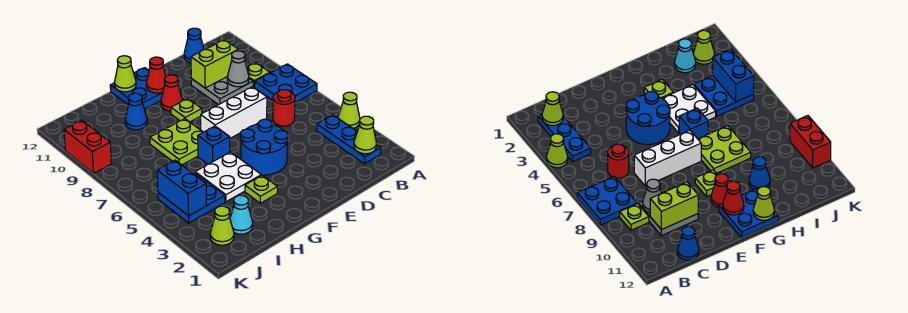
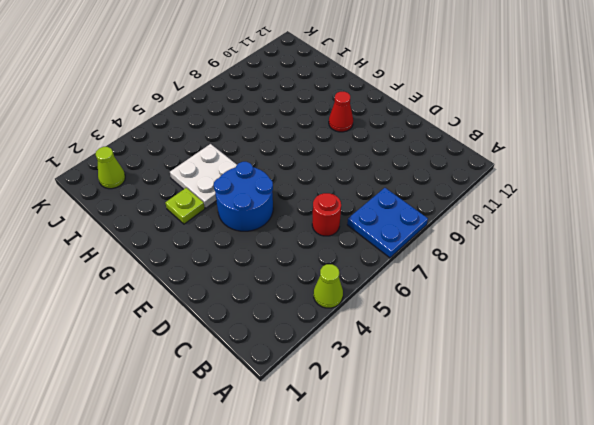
none -> blue 1x3 plate [316,115,381,164]
none -> lime 1x1 plate [247,63,270,87]
none -> grey 2x2 plate [191,76,253,105]

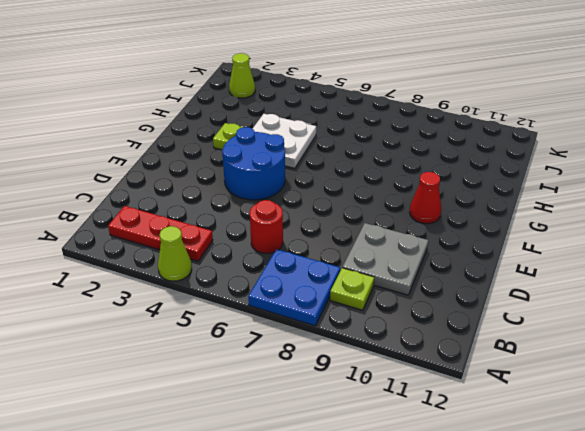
red 1x3 plate [108,206,213,261] -> blue 1x3 plate [316,115,381,164]
none -> blue 1x1 cone [184,28,204,63]
none -> white 1x3 brick [201,87,267,138]
none -> lime 1x1 plate [171,99,202,122]

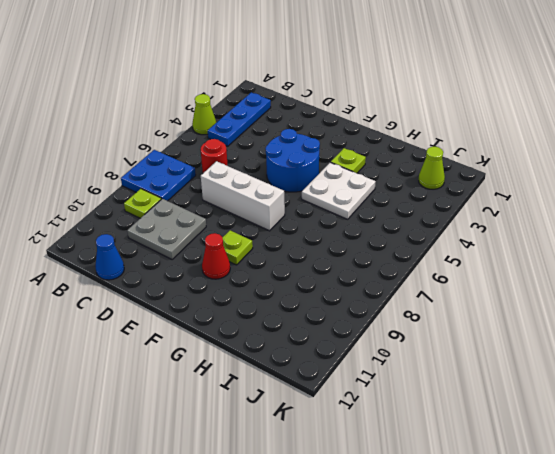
none -> blue 2x2 plate [110,68,163,109]
none -> blue 1x1 brick [198,126,230,164]
none -> lime 2x2 plate [150,119,203,165]

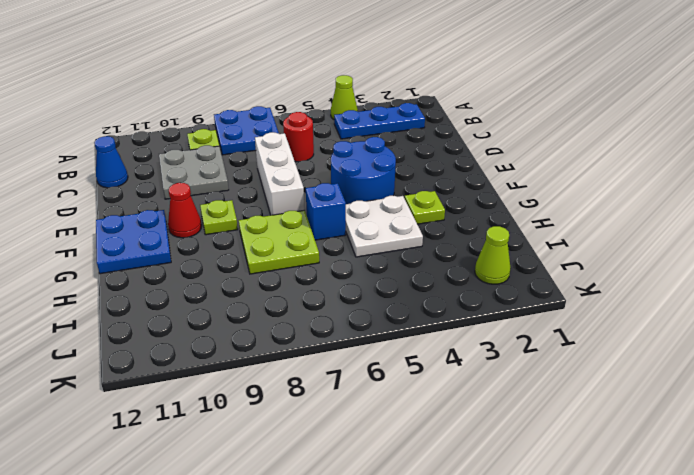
none -> blue 1x1 cone [125,93,147,130]
none -> cyan 1x1 cone [230,195,253,234]
none -> blue 2x2 plate [158,172,225,223]

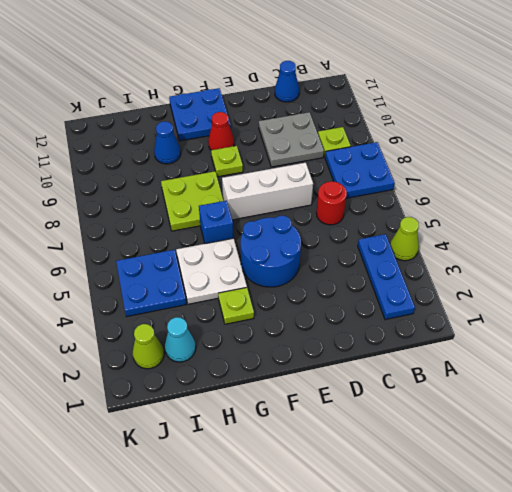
none -> red 1x2 brick [64,120,112,173]
none -> lime 1x1 cone [354,116,376,154]
none -> grey 1x1 cone [227,51,249,87]

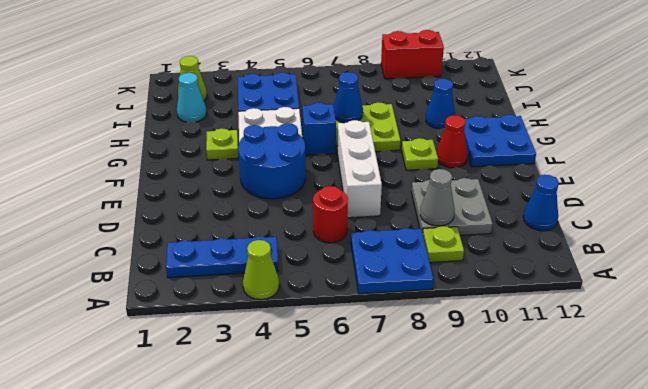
blue 1x1 cone [334,72,363,123] -> none
none -> lime 1x1 cone [354,116,376,154]
none -> lime 1x2 brick [191,40,239,88]
none -> red 1x1 cone [146,57,166,93]

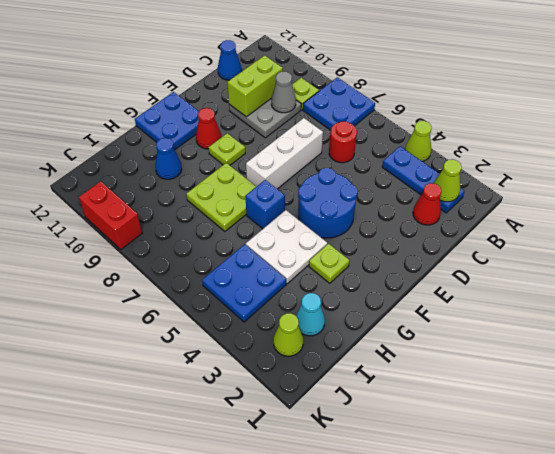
red 1x1 cone [413,183,441,225] -> red 1x1 cone moved to [146,57,166,93]
none -> lime 1x1 cone [114,56,136,92]
none -> blue 1x2 brick [157,160,206,216]

